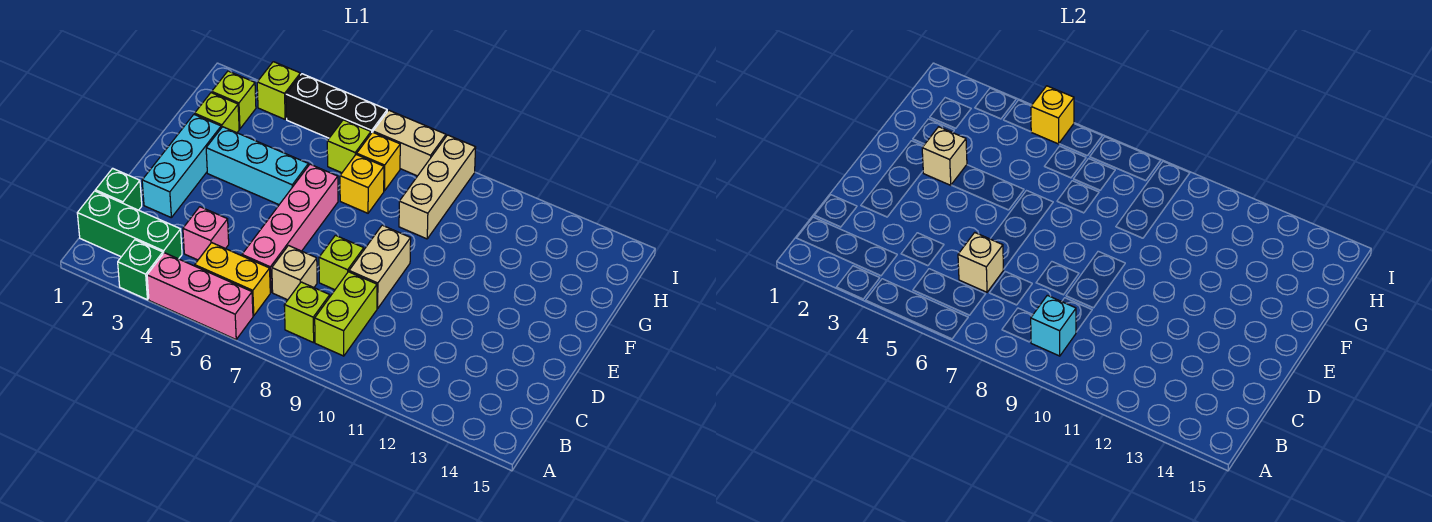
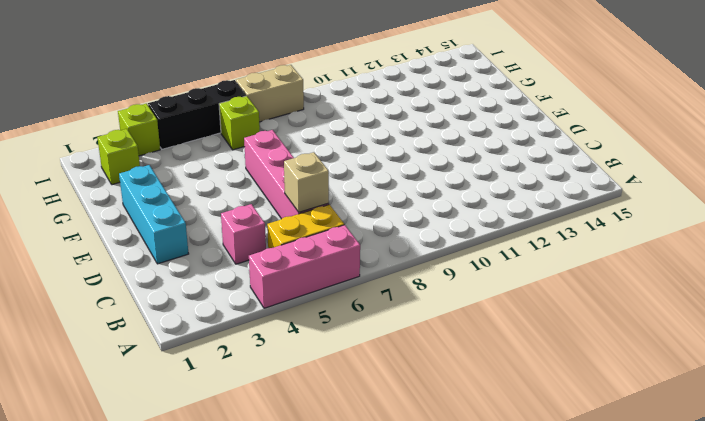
none -> green 1x1 brick [118,240,163,300]
none -> green 1x3 brick [77,191,182,259]
none -> lime 1x1 brick [284,282,330,343]

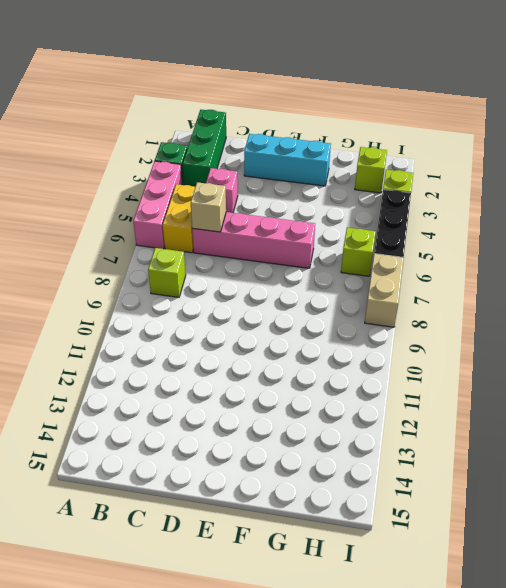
none -> lime 1x2 brick [315,272,377,356]
none -> green 1x1 brick [95,168,142,210]
none -> tan 1x1 brick [272,246,317,300]

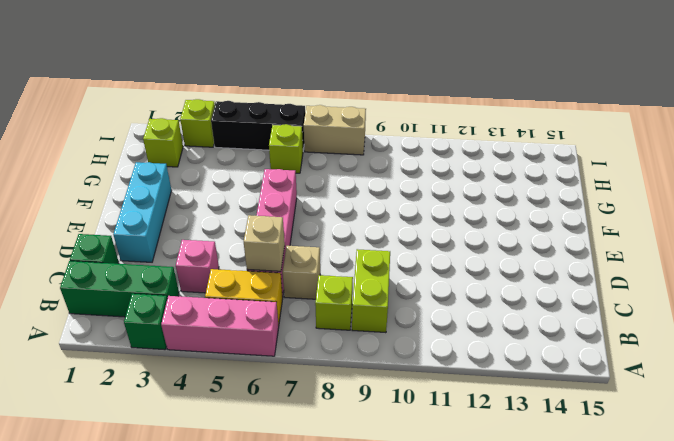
none -> lime 1x1 brick [319,235,364,290]
none -> tan 1x2 brick [349,225,411,308]
none -> cyan 1x3 brick [206,127,308,205]

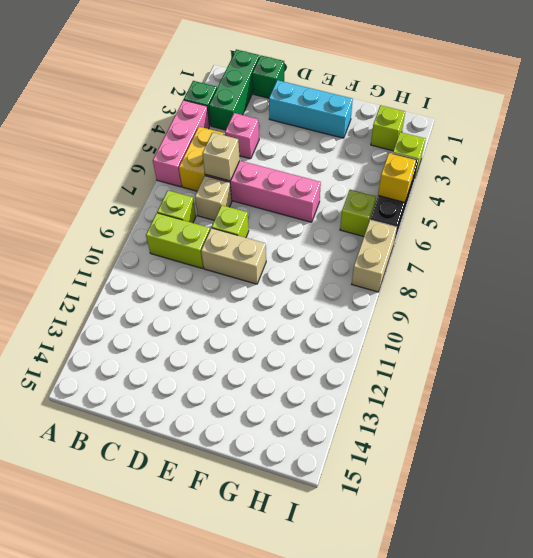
none -> cyan 1x3 brick [206,127,308,205]
none -> lime 1x1 brick [195,93,239,133]
none -> yellow 1x1 brick [340,154,384,213]

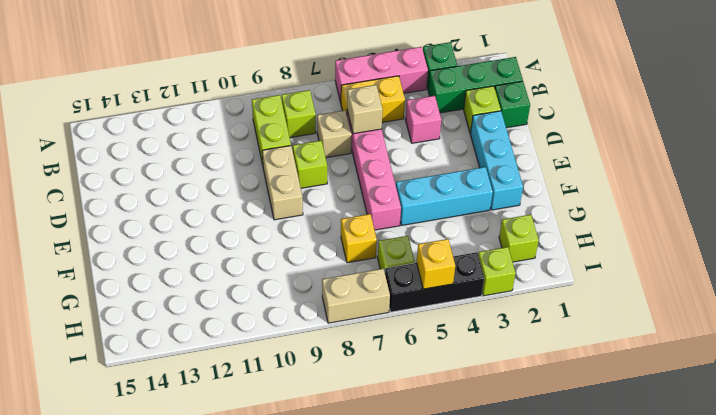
lime 1x1 brick [464,86,501,133] -> lime 1x1 brick moved to [195,93,239,133]
none -> tan 1x3 brick [399,135,476,239]
none -> yellow 1x1 brick [357,132,400,191]
none -> cyan 1x1 brick [1031,295,1076,356]

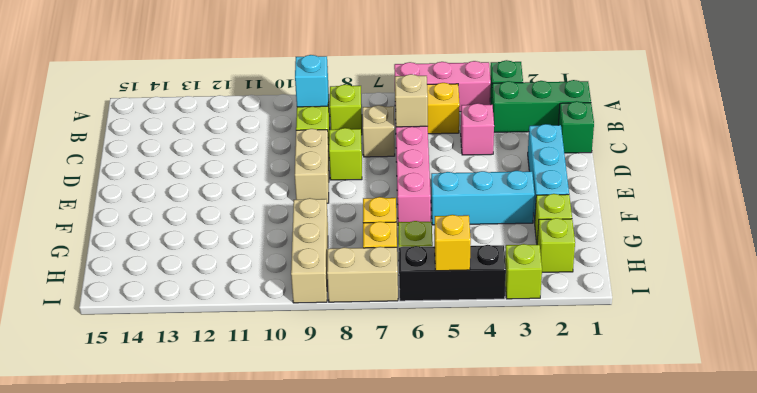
none -> tan 1x1 brick [922,127,967,185]

